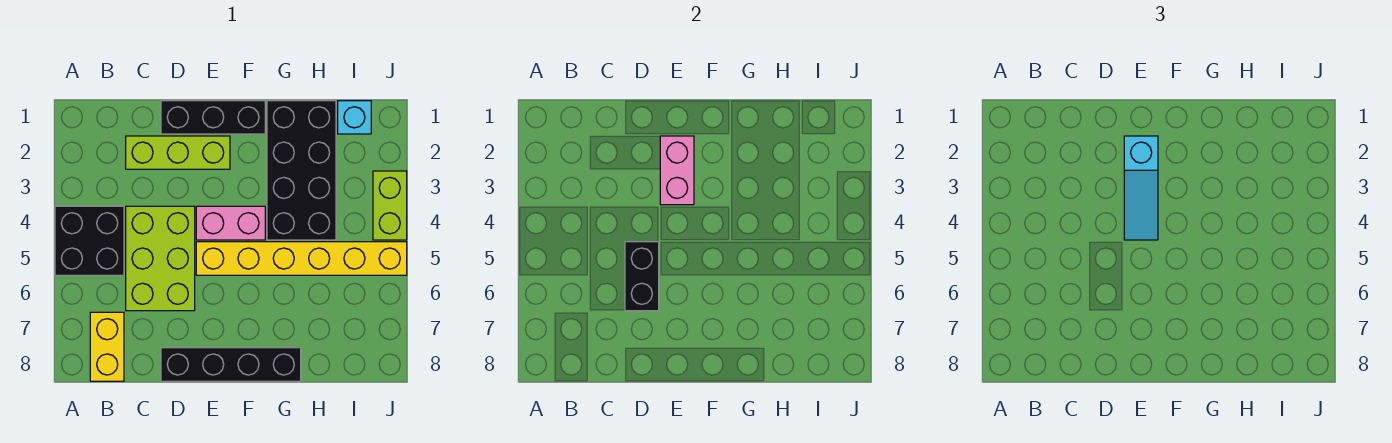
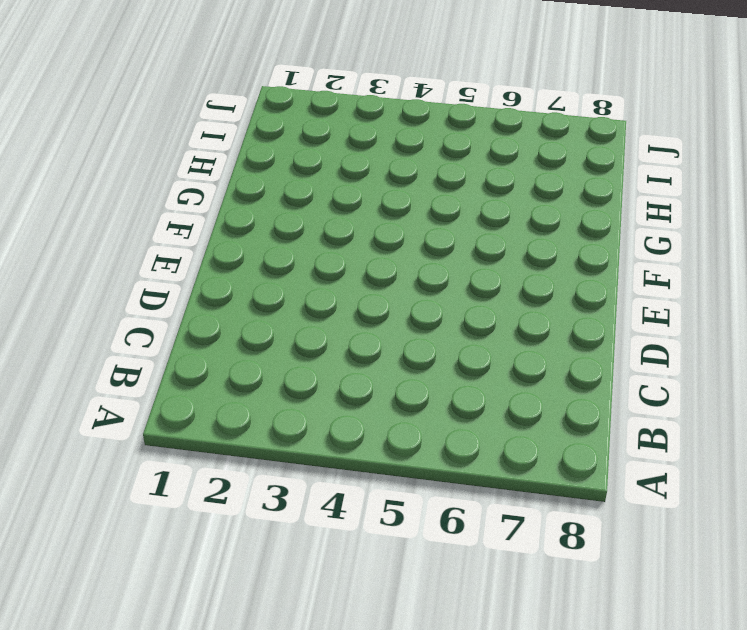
none -> black 2x2 brick [55,206,124,275]
none -> yellow 1x2 brick [90,312,124,381]
none -> lime 1x3 brick [126,136,230,169]

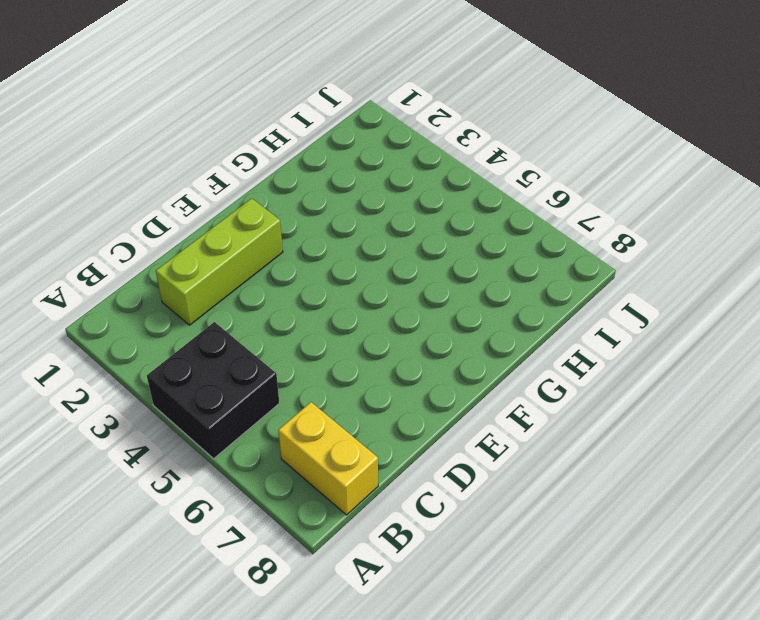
none -> lime 2x3 brick [126,206,195,311]
none -> black 1x3 brick [161,101,265,134]
none -> black 1x4 brick [161,348,301,381]

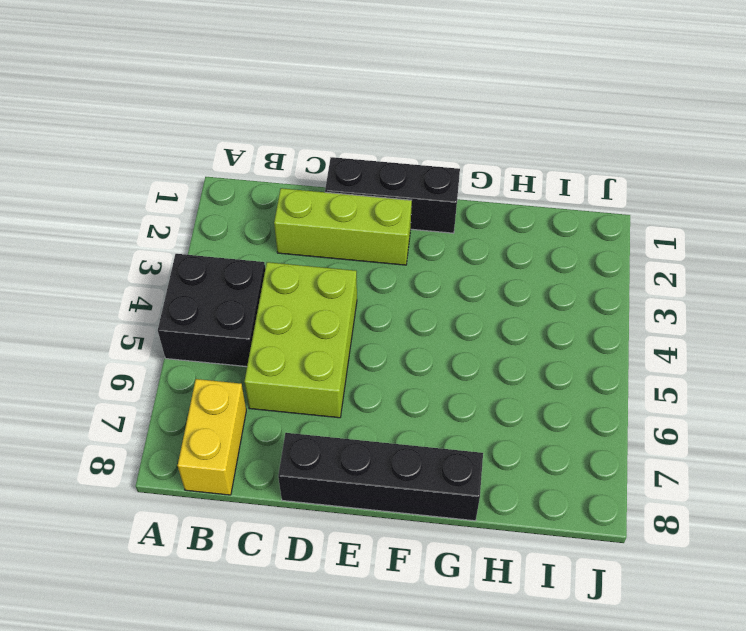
none -> pink 1x2 brick [196,206,265,240]
none -> yellow 1x6 brick [196,242,407,275]
none -> black 2x4 brick [267,101,336,240]

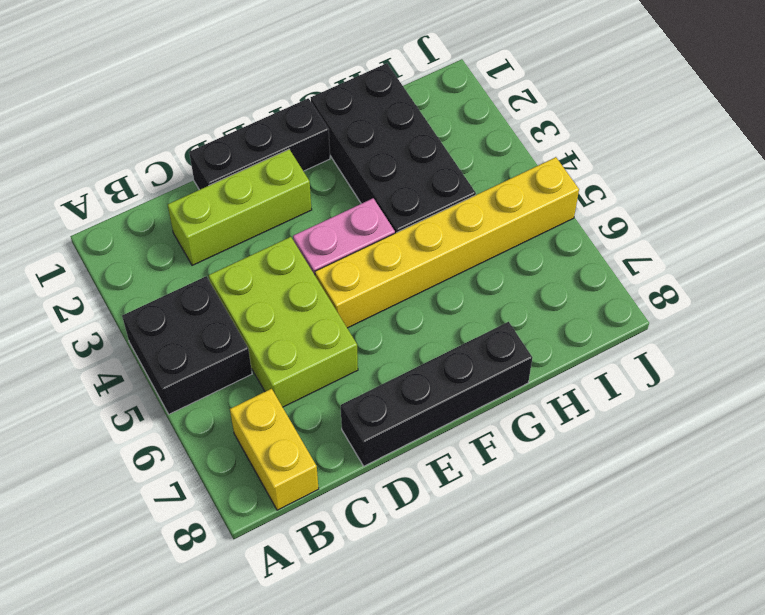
none -> cyan 1x1 brick [338,101,371,134]
none -> lime 1x2 brick [373,171,407,240]
none -> black 1x2 brick [625,242,659,311]

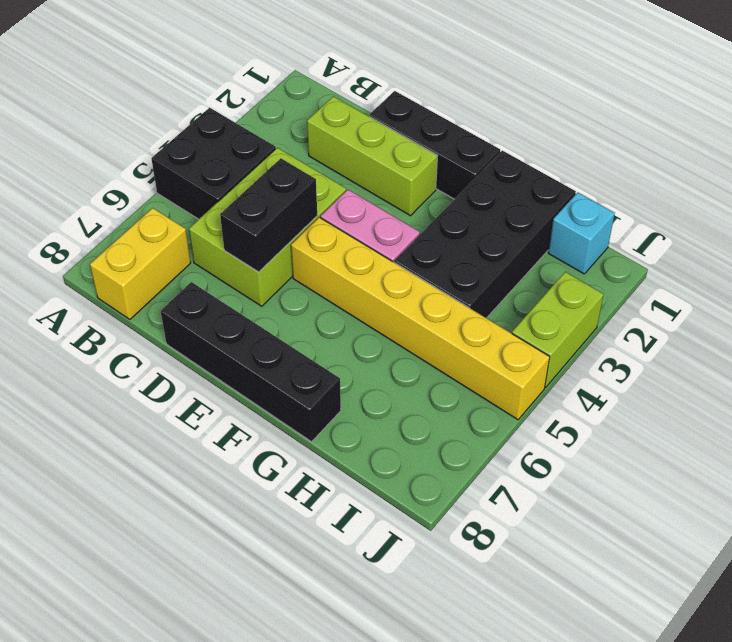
none -> pink 1x2 brick [660,136,694,205]
none -> cyan 1x3 slope [1124,136,1158,240]

